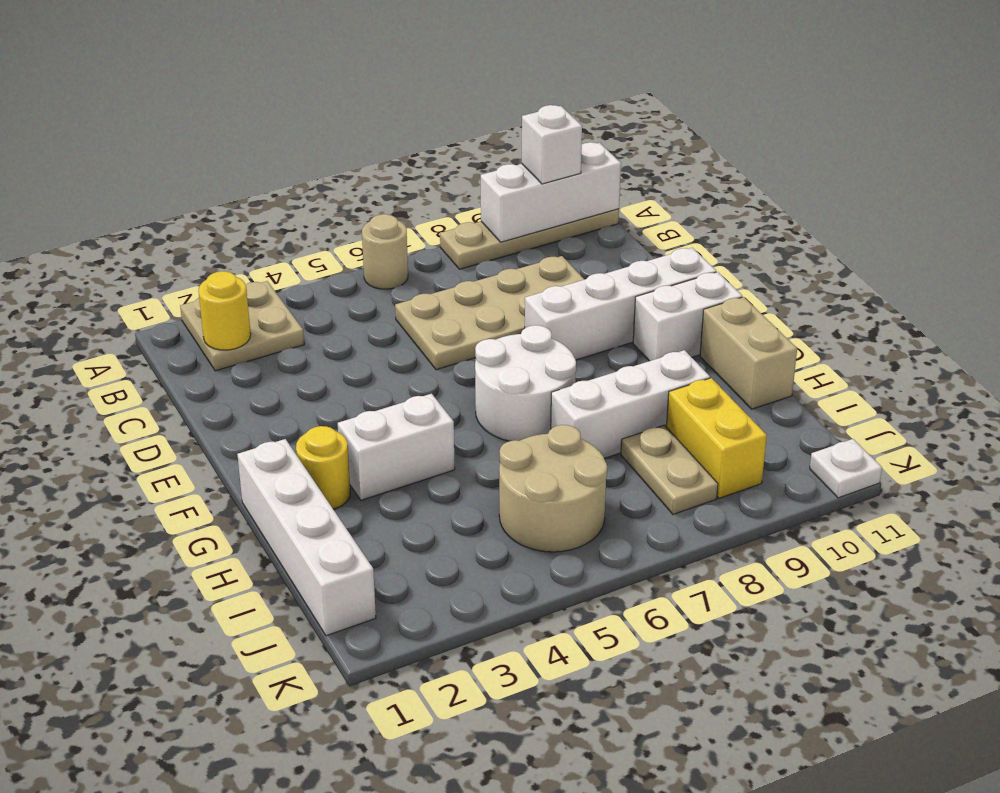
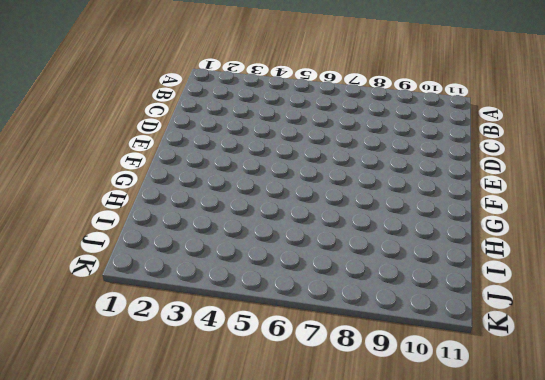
none -> tan 2x2 plate [180,281,304,371]
none -> tan 1x1 round brick [362,214,408,289]
none -> tan 1x4 plate [440,209,619,269]

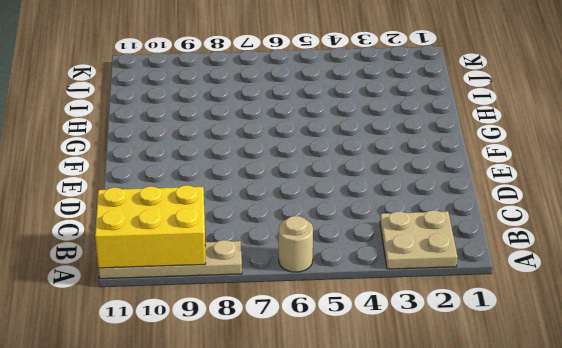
yellow 2x3 brick [95,185,206,268] -> white 1x3 brick [481,142,621,242]
none -> tan 2x4 plate [395,256,585,370]
none -> white 1x4 brick [525,248,716,360]
none -> white 2x2 round brick [475,325,576,441]

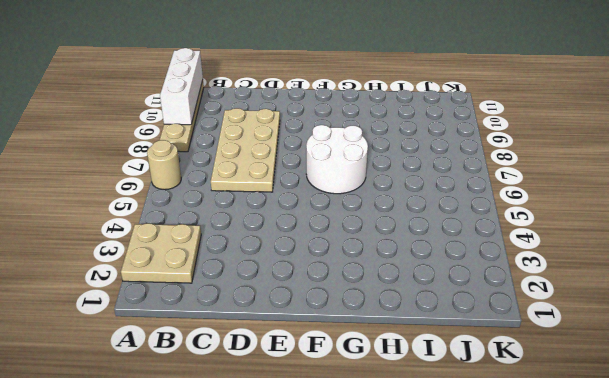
none -> white 1x4 brick [525,248,716,360]
none -> white 1x2 brick [633,272,742,361]
none -> white 1x4 brick [237,439,376,636]

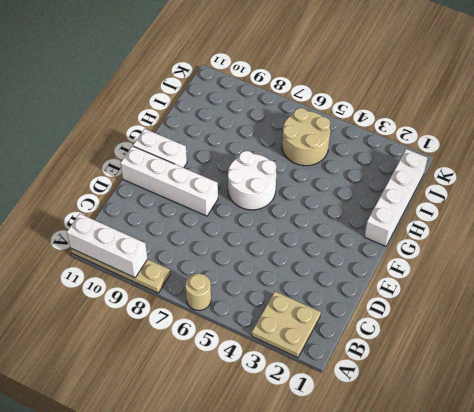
none -> tan 2x4 plate [395,256,585,370]
none -> yellow 1x1 round brick [296,426,350,509]
none -> white 1x2 brick [338,394,455,500]

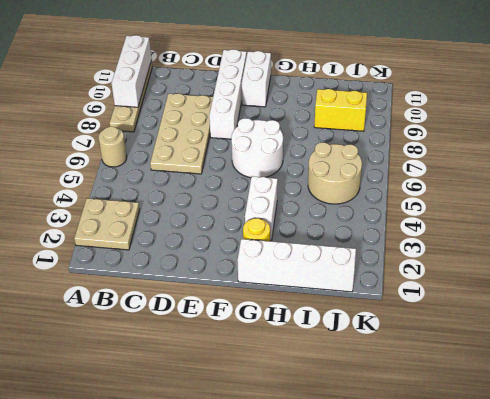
none -> tan 1x2 brick [700,297,797,409]
none -> white 1x3 brick [551,350,710,458]
none -> tan 1x2 plate [621,425,718,514]

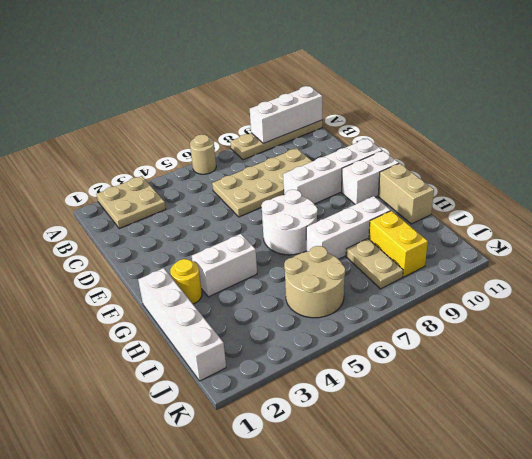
none -> white 1x1 plate [810,439,882,498]
none -> yellow 1x1 round brick [198,271,251,350]
none -> white 1x1 brick [522,105,582,184]

